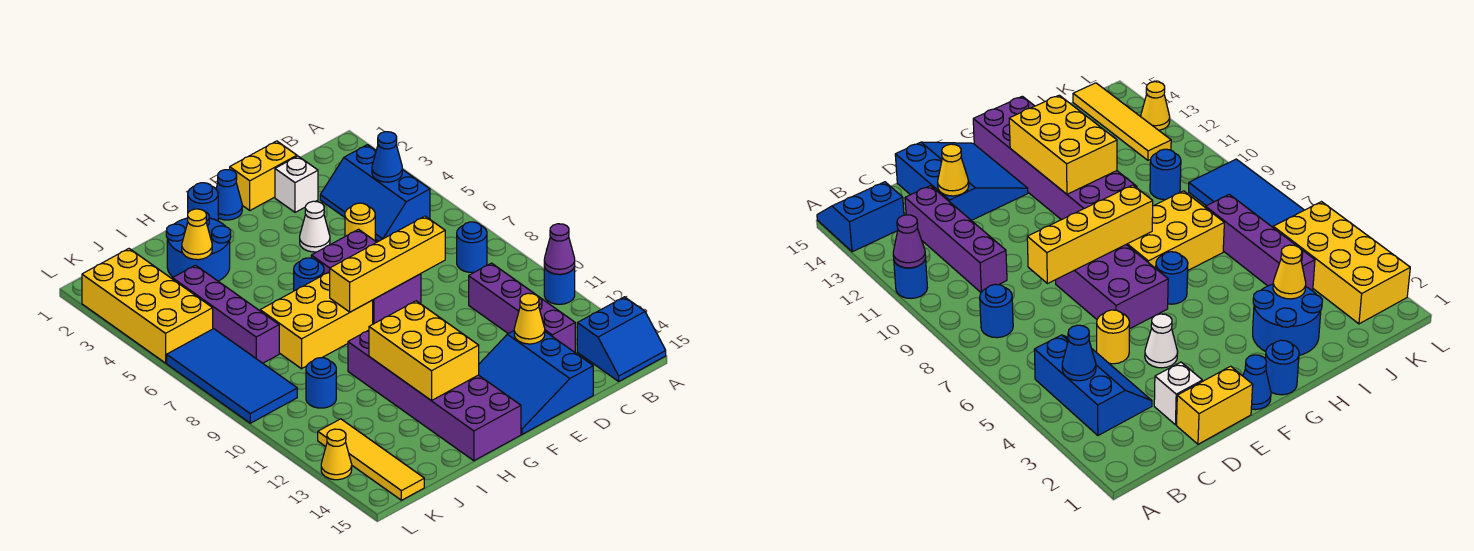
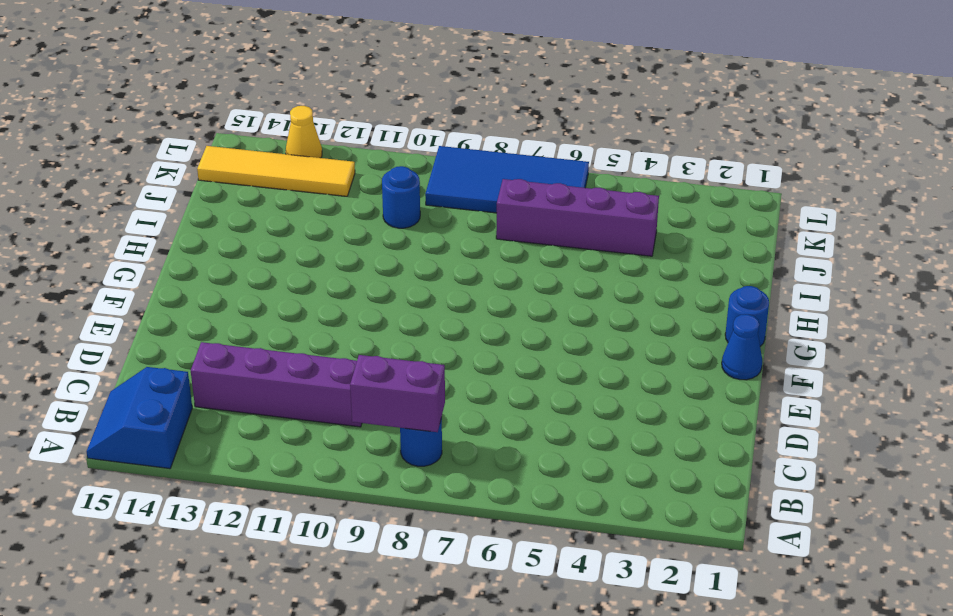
purple 1x2 brick [350,355,445,432] -> none
none -> blue 1x1 round brick [544,267,575,304]
none -> blue 2x3 slope [320,145,430,241]
none -> yellow 1x2 brick [230,141,297,210]

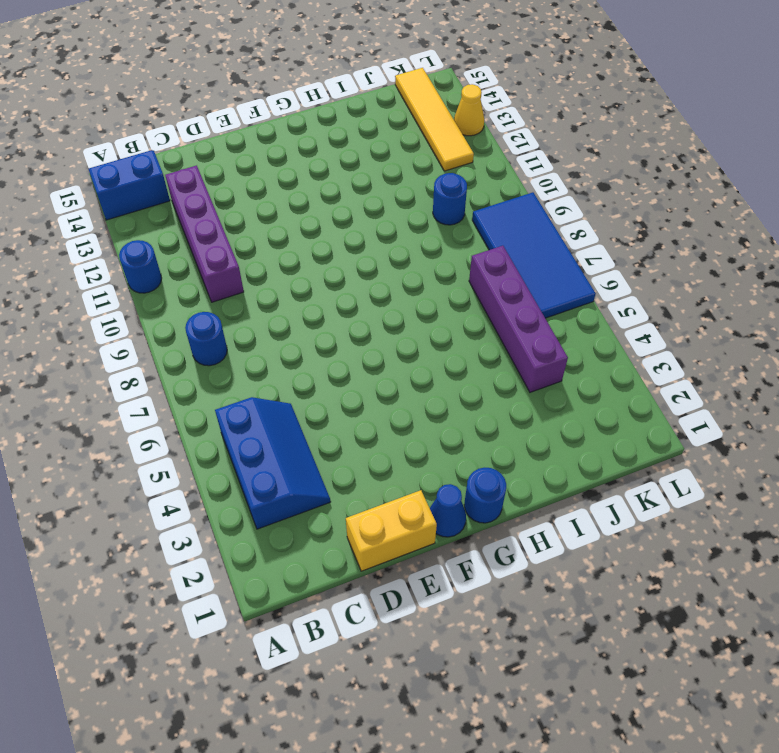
none -> white 1x1 brick [275,156,318,212]
none -> yellow 1x1 round brick [345,203,375,241]
none -> blue 3x3 slope [479,331,593,434]

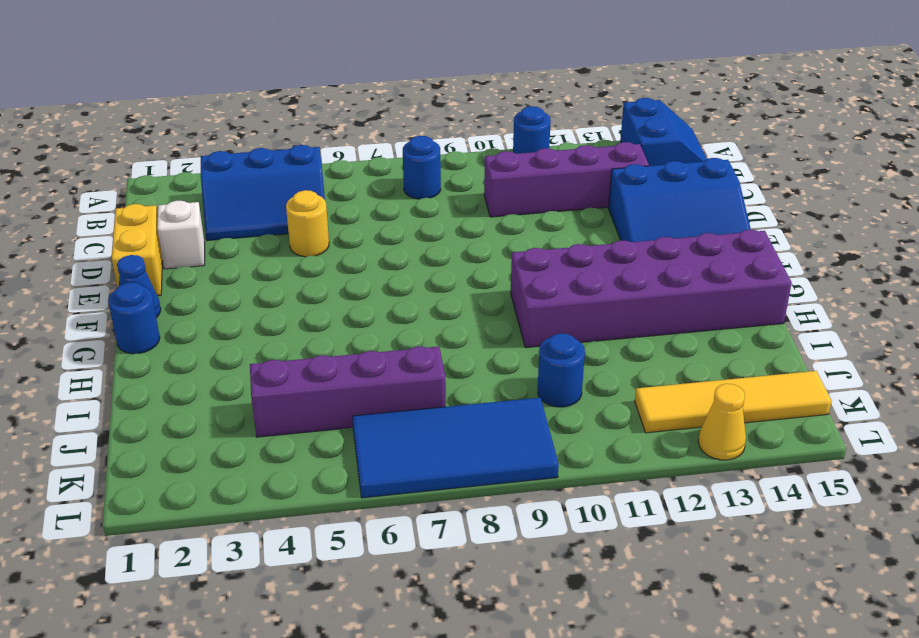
none -> white 1x1 cone [300,201,330,252]
none -> purple 2x3 brick [311,229,421,324]
none -> blue 1x1 round brick [294,258,324,291]

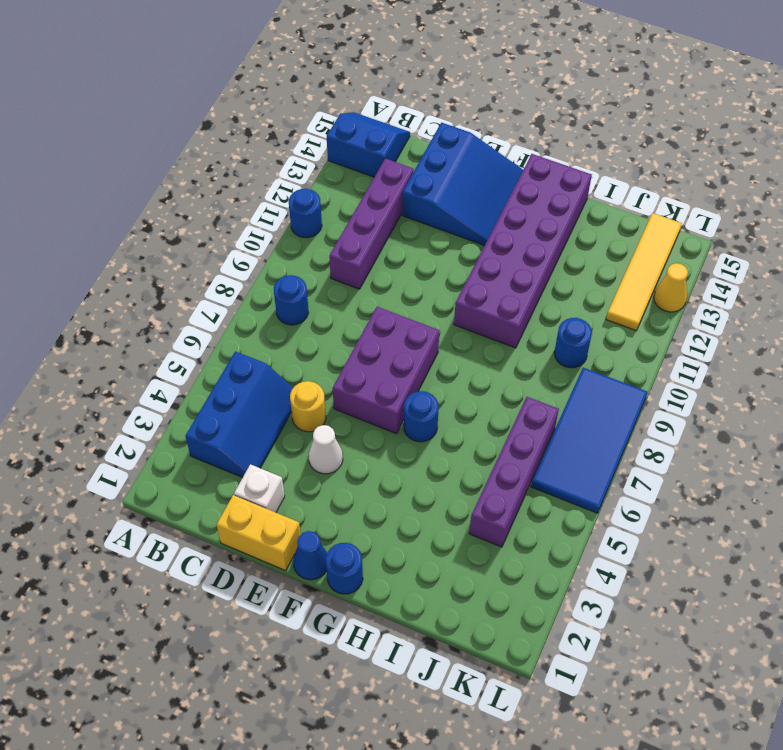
none -> yellow 2x3 brick [260,272,373,369]
none -> blue 2x2 round brick [166,213,231,281]
none -> yellow 2x4 brick [82,249,213,363]

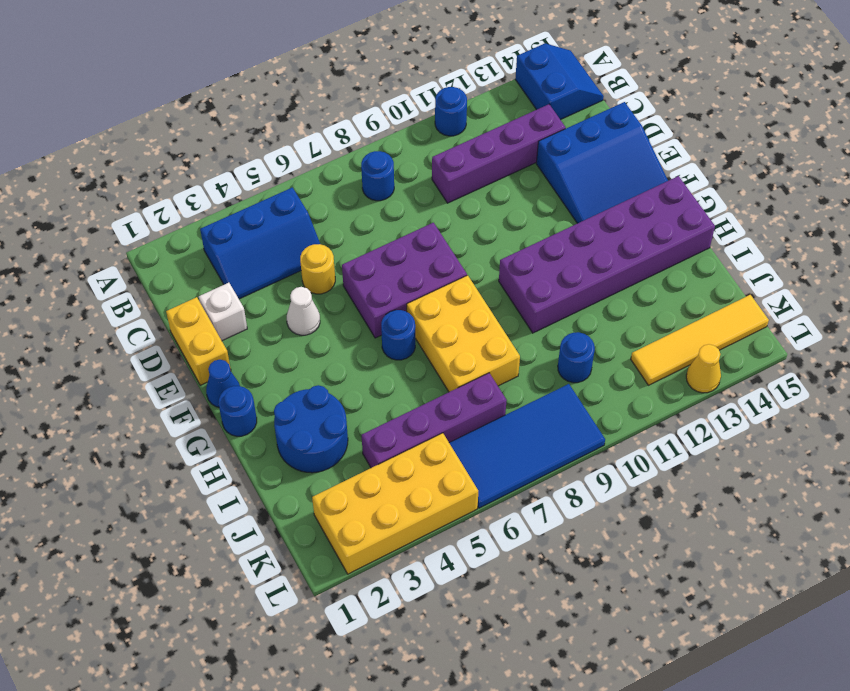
none -> purple 1x1 cone [544,224,575,274]
none -> blue 1x1 cone [372,132,402,182]
none -> yellow 1x4 brick [330,216,445,312]

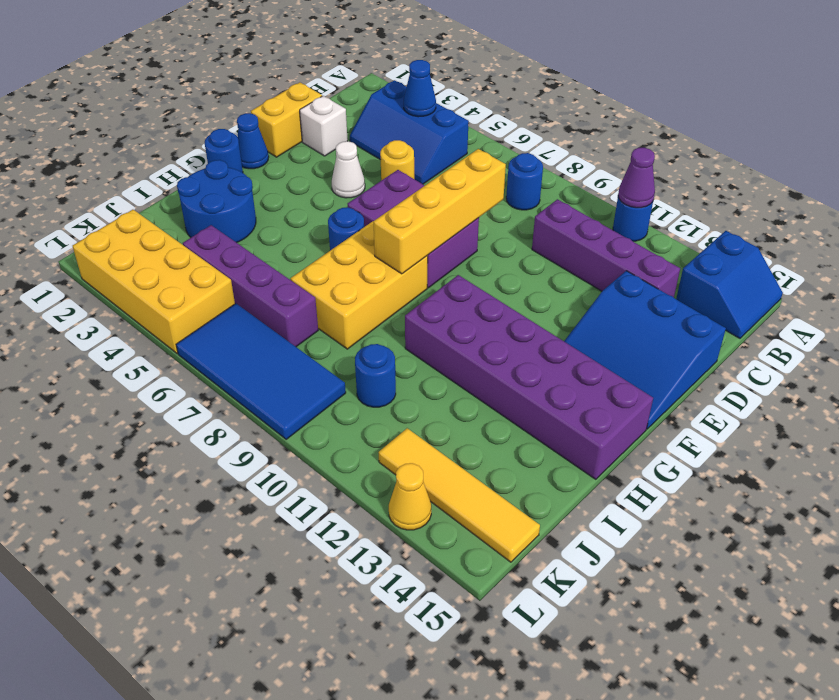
none -> yellow 1x1 cone [514,293,545,344]
none -> yellow 2x3 brick [369,301,479,401]
none -> yellow 1x1 cone [182,209,212,260]

